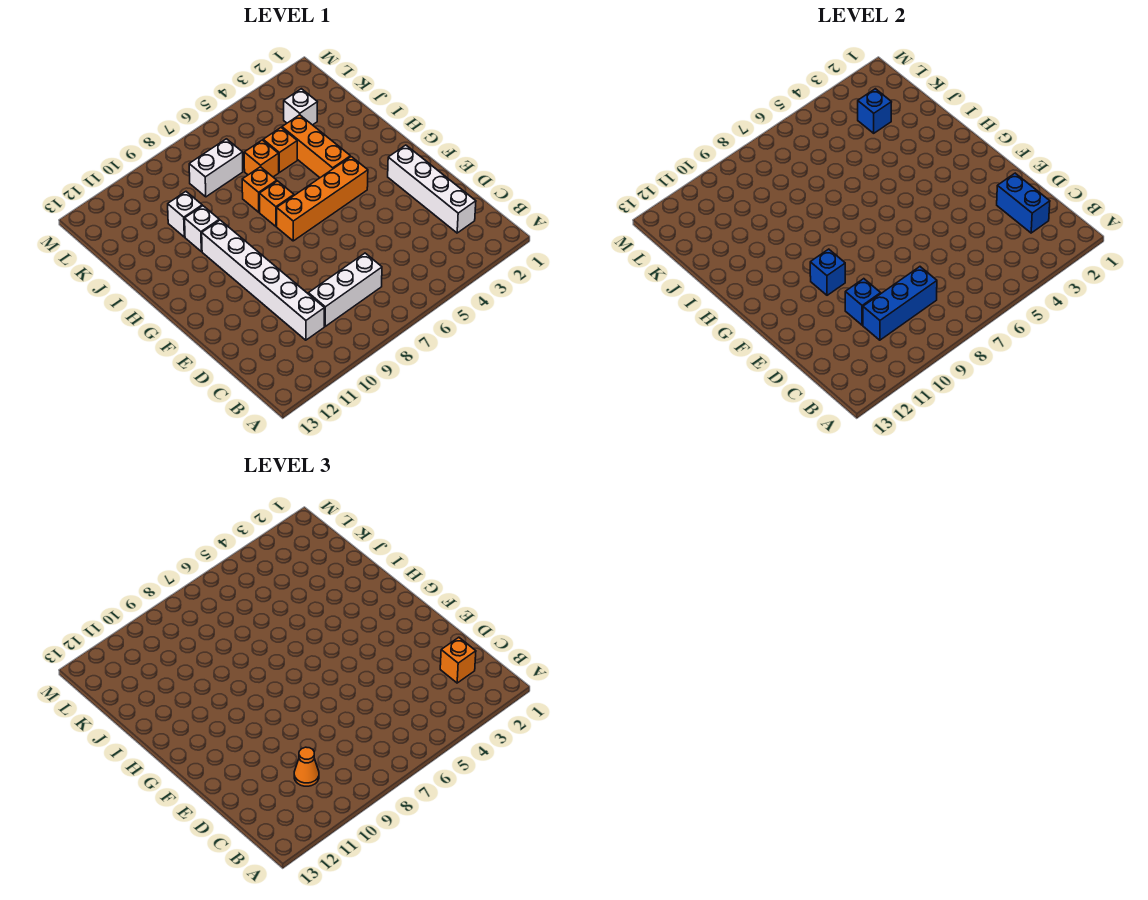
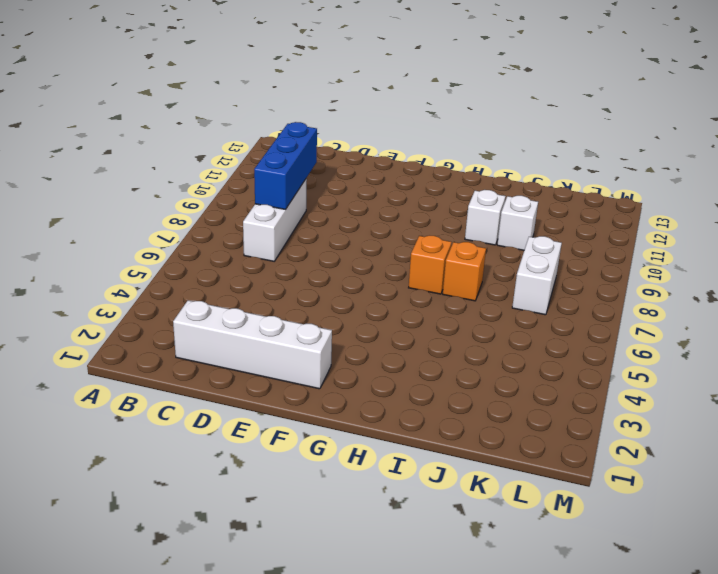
none -> white 1x6 brick [202,220,324,340]
none -> orange 1x4 brick [277,157,368,241]
none -> orange 1x3 brick [282,115,350,178]

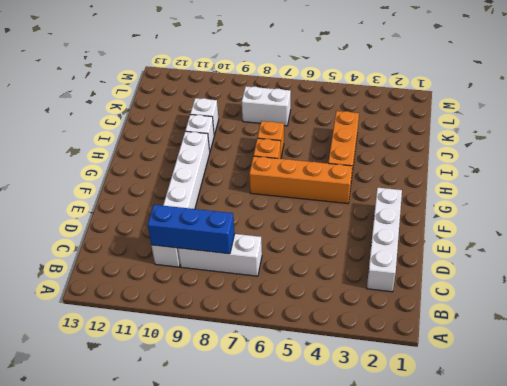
none -> orange 1x1 brick [263,128,297,172]
none -> orange 1x1 brick [244,140,279,177]
none -> white 1x1 brick [284,89,317,125]

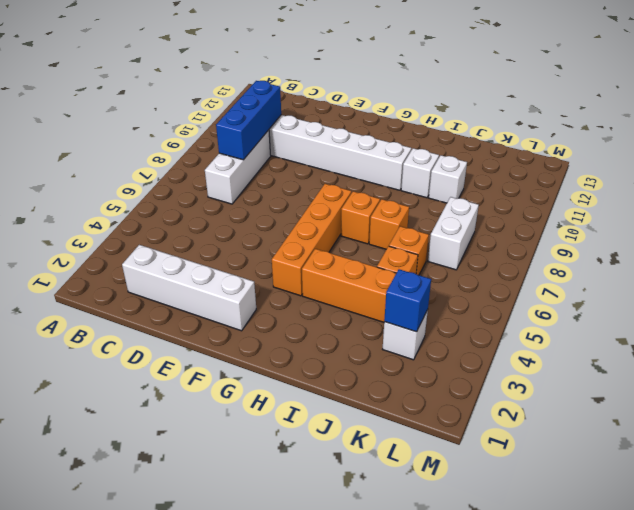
none -> blue 1x2 brick [997,173,1050,233]
none -> blue 1x1 brick [845,279,881,325]
none -> blue 1x1 brick [810,249,845,295]

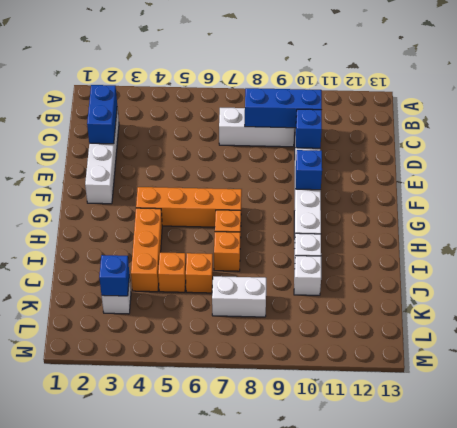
none -> orange 1x1 brick [440,637,476,683]
none -> orange 1x1 cone [294,747,319,786]

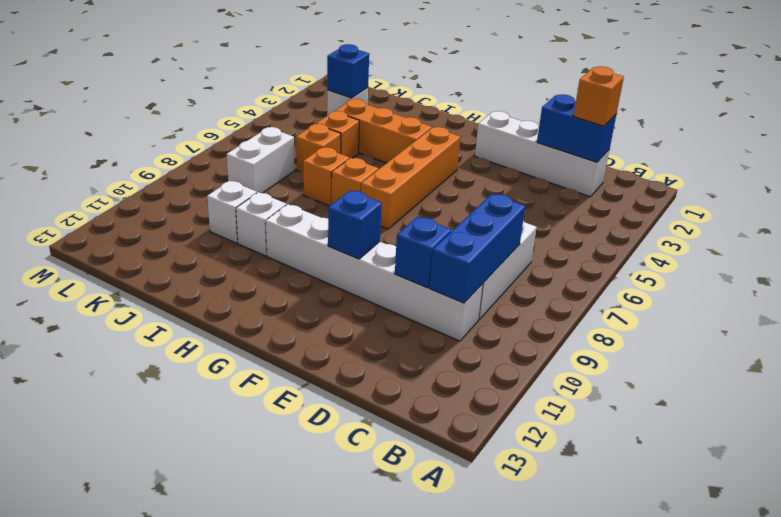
none -> orange 1x1 cone [294,747,319,786]

